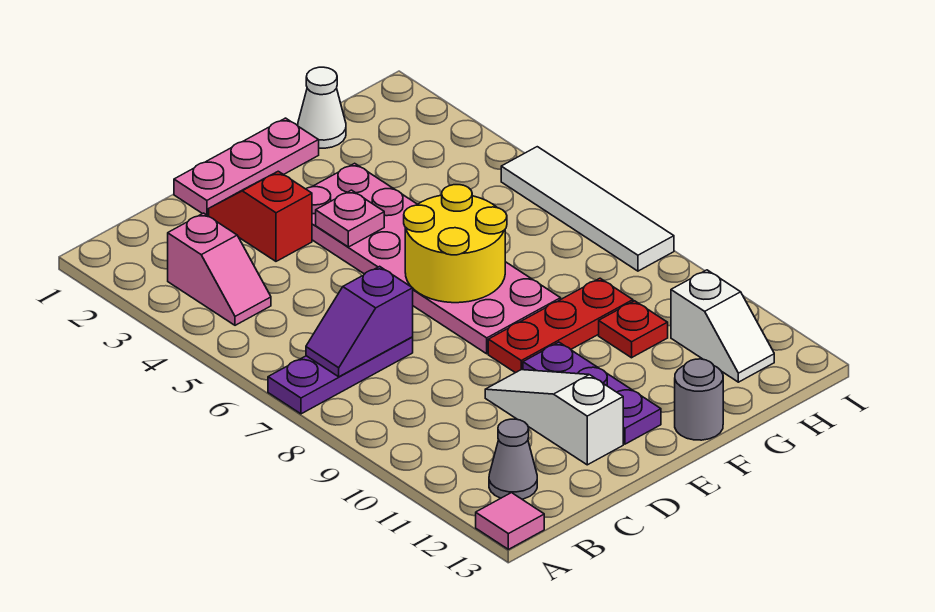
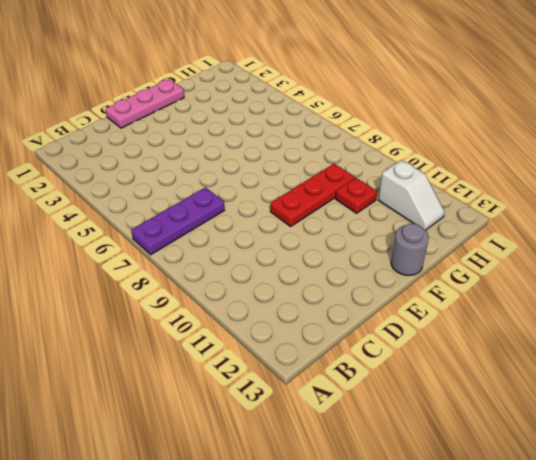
none -> pink 1x1 tile [476,493,544,549]
none -> pink 1x2 slope [168,213,271,325]
none -> grey 1x1 cone [489,419,537,499]

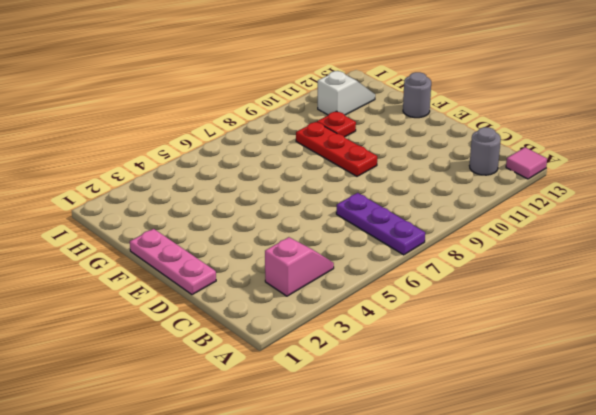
grey 1x1 round brick [469,127,501,175] -> grey 1x1 cone [489,419,537,499]
none -> red 1x2 slope [209,171,312,261]
none -> white 1x3 slope [485,370,623,465]
none -> pink 2x6 plate [306,163,561,354]

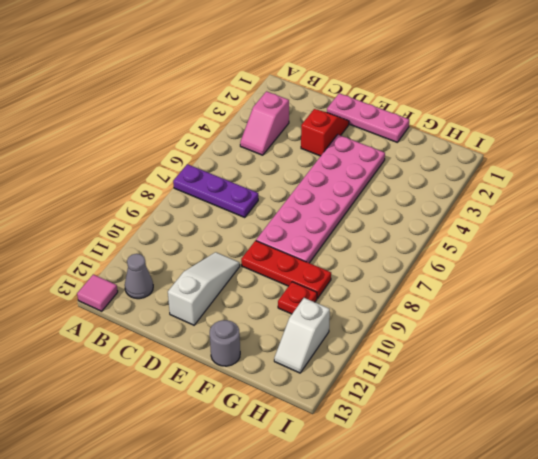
none -> purple 1x3 plate [523,342,661,444]
none -> white 1x1 cone [298,67,346,148]
none -> white 1x4 tile [501,147,674,271]

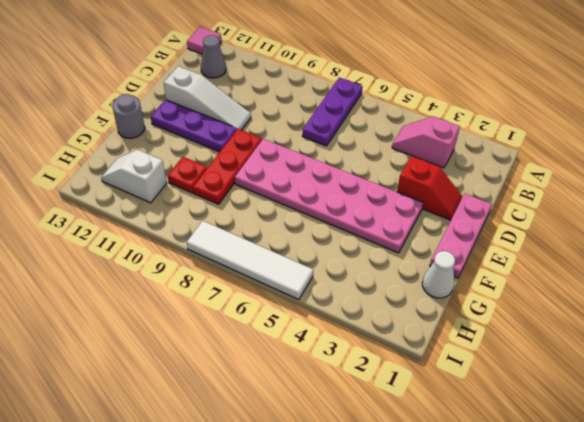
none -> purple 1x2 slope [306,266,413,377]
none -> pink 1x1 plate [316,190,384,247]
none -> yellow 2x2 round brick [404,185,507,303]

